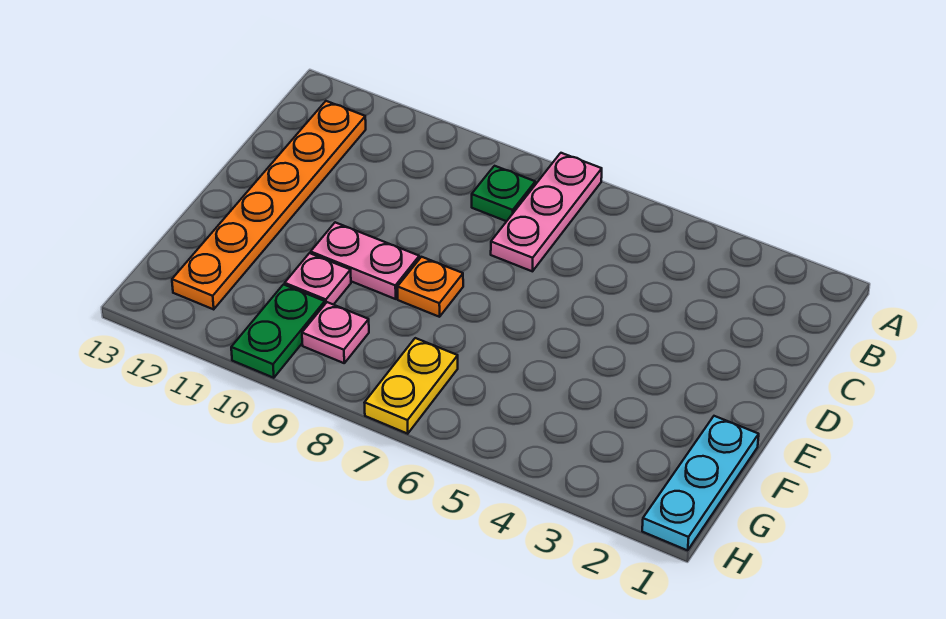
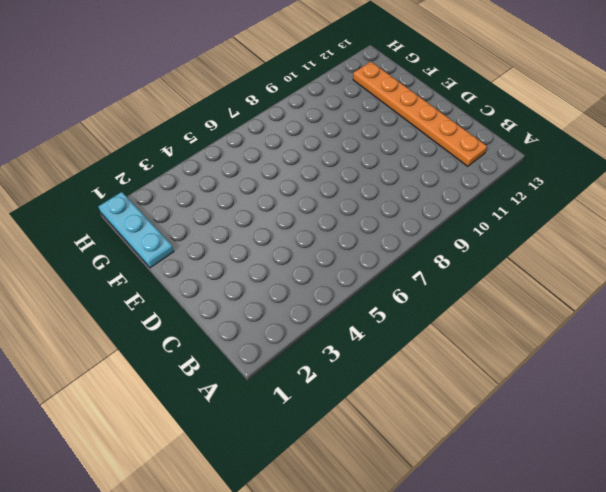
none -> pink 1x3 plate [491,153,602,271]
none -> green 1x1 plate [472,166,535,221]

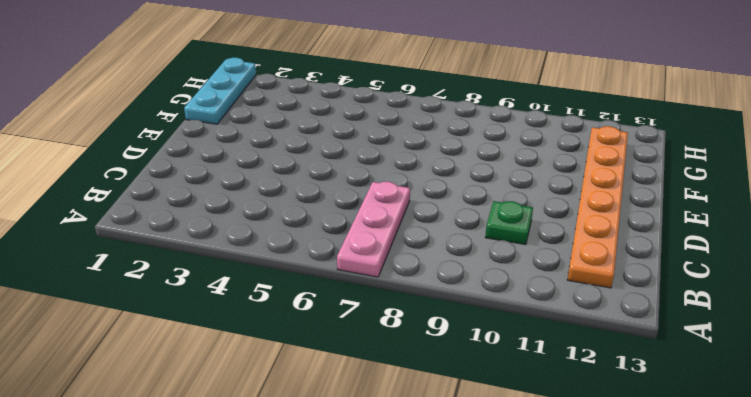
green 1x1 plate [485,201,533,245] -> green 1x1 plate moved to [472,166,535,221]
none -> orange 1x1 plate [398,257,463,317]
none -> pink 1x2 plate [311,222,419,299]

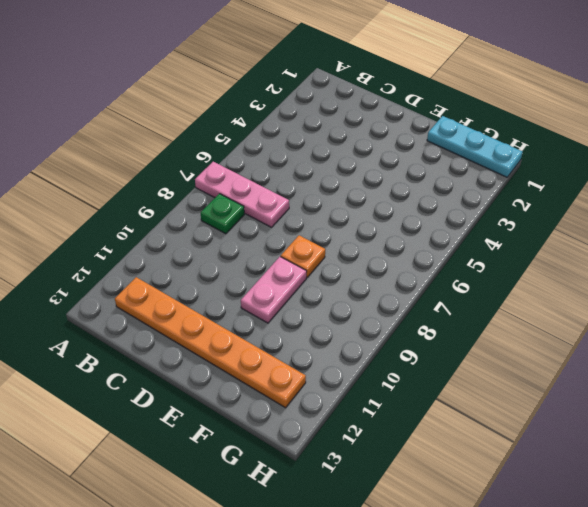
none -> pink 1x1 plate [285,253,351,305]
none -> yellow 1x2 plate [364,338,458,434]

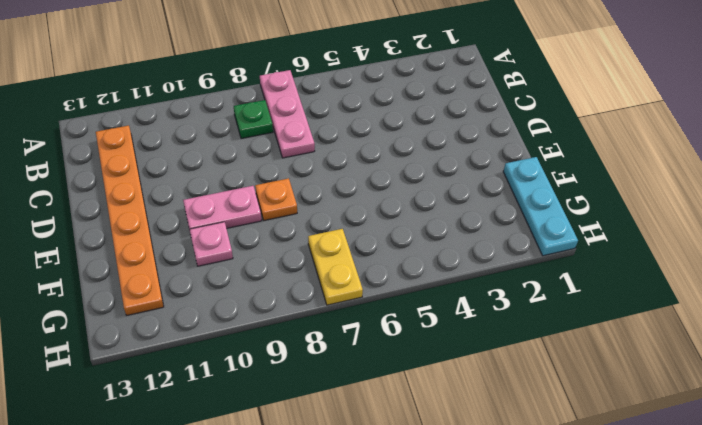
none -> pink 1x1 plate [302,302,369,363]
none -> green 1x2 plate [231,284,325,378]

